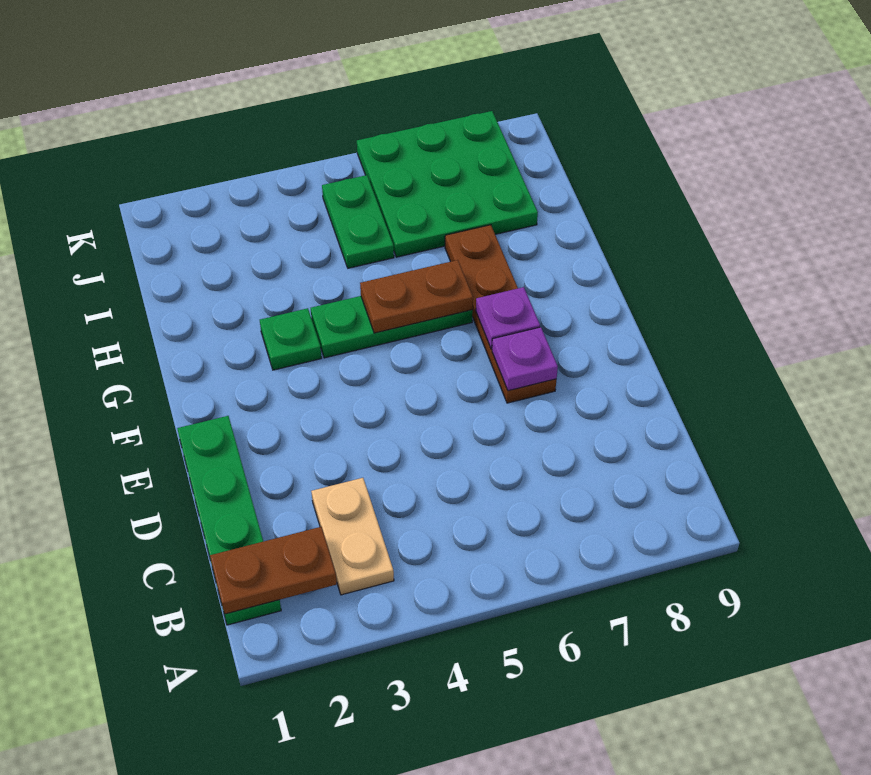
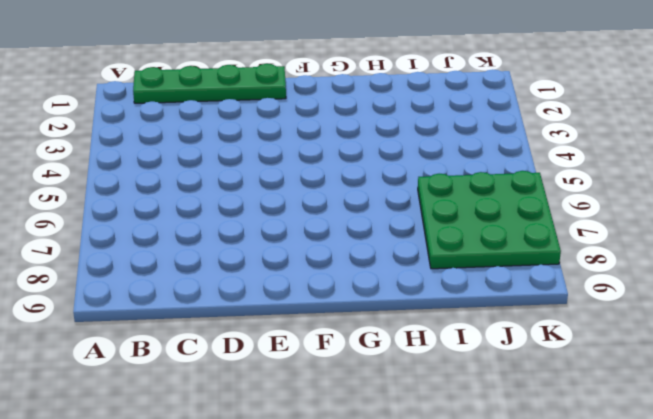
none -> tan 1x2 plate [311,478,394,595]
none -> brown 1x4 plate [445,225,557,403]

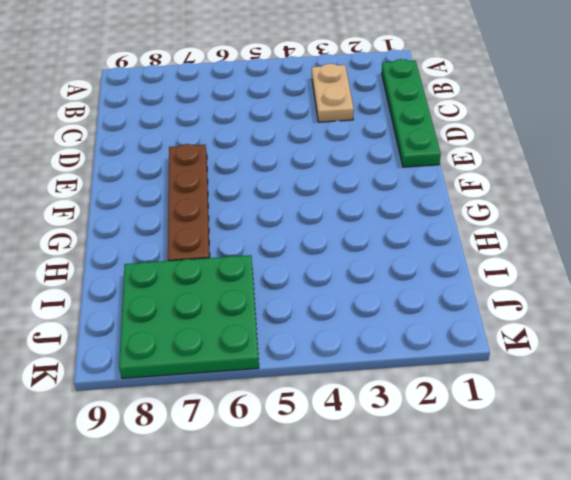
none -> green 1x1 plate [260,308,322,370]
none -> green 1x3 plate [311,296,473,358]

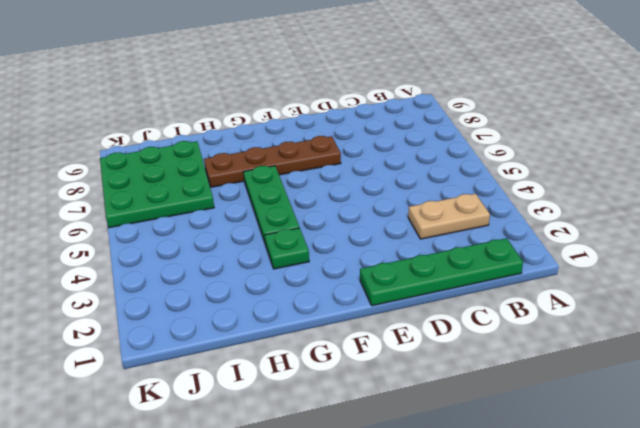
none -> green 1x2 plate [322,175,394,268]
none -> brown 1x2 plate [210,527,337,614]

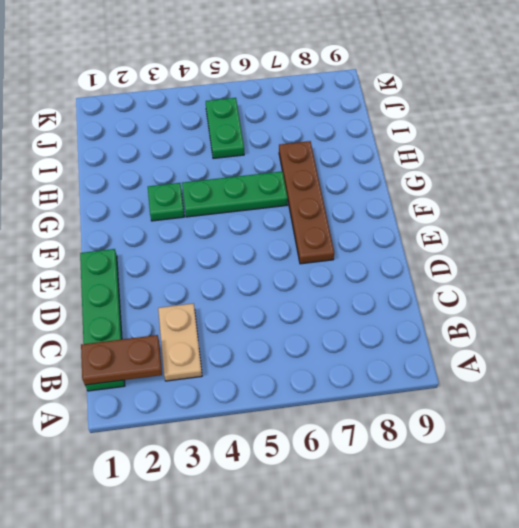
none -> green 3x3 plate [357,111,538,257]
none -> purple 1x1 plate [492,327,558,391]

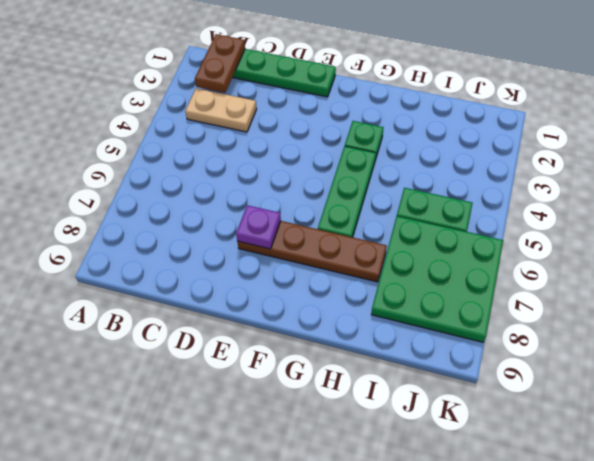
none -> purple 1x1 plate [476,287,540,349]
none -> brown 1x2 plate [360,260,473,333]

